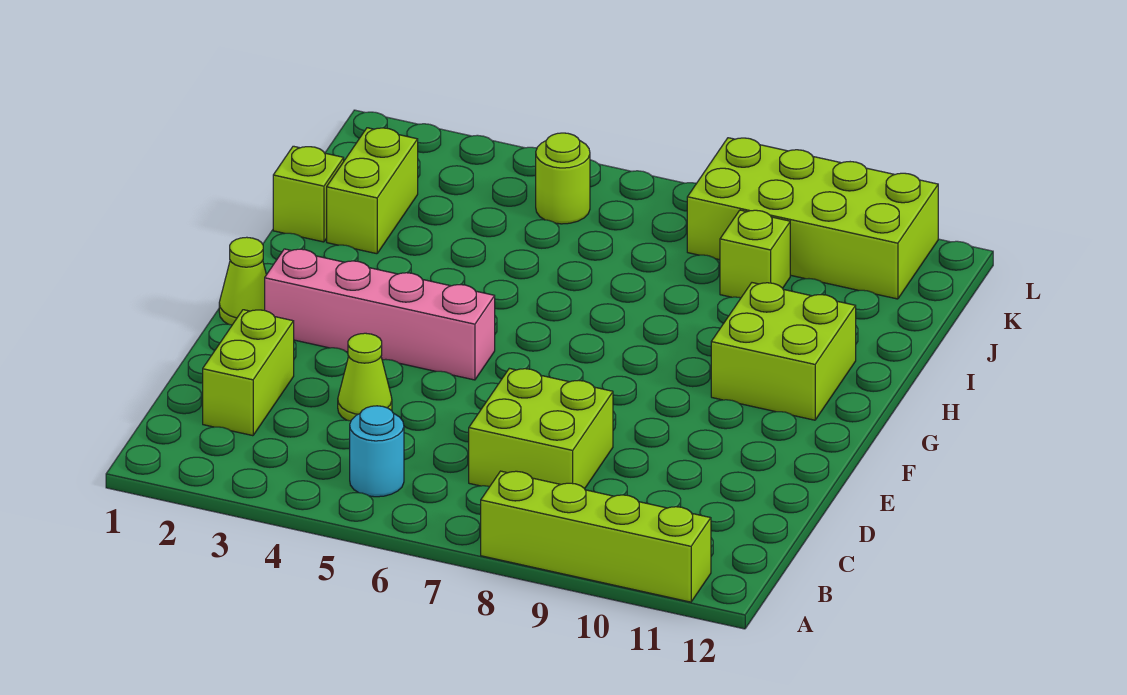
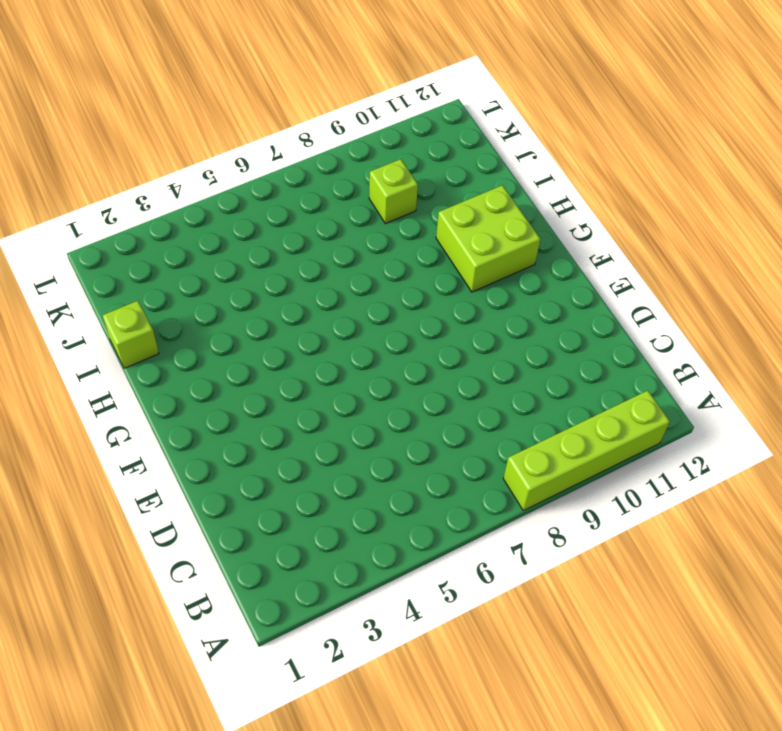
none -> cyan 1x1 round brick [350,406,404,497]
none -> lime 1x2 brick [203,310,294,436]
none -> lime 2x2 brick [469,368,613,489]

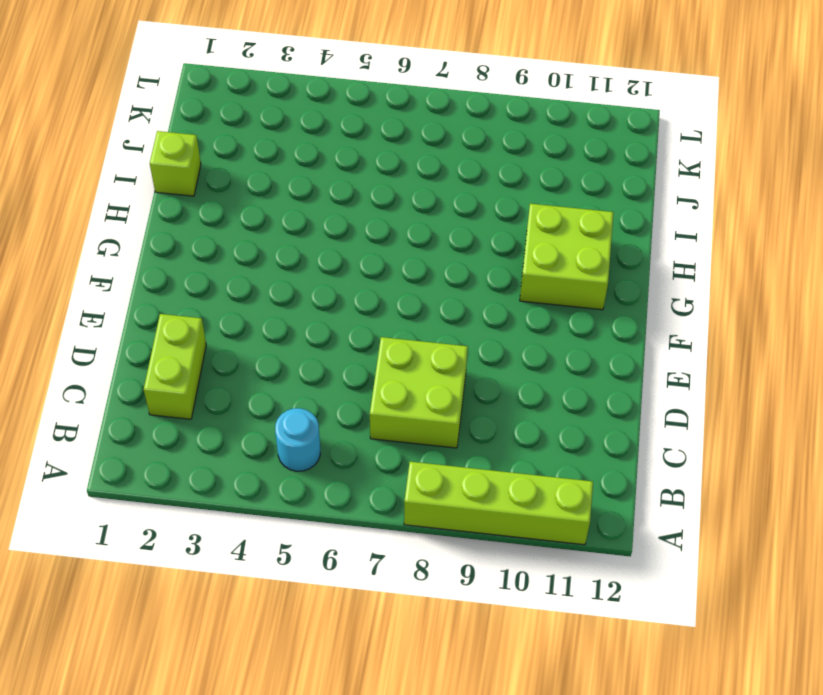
none -> lime 1x1 cone [338,333,392,421]
none -> lime 1x1 cone [219,237,266,325]
none -> pink 1x4 brick [265,249,495,380]

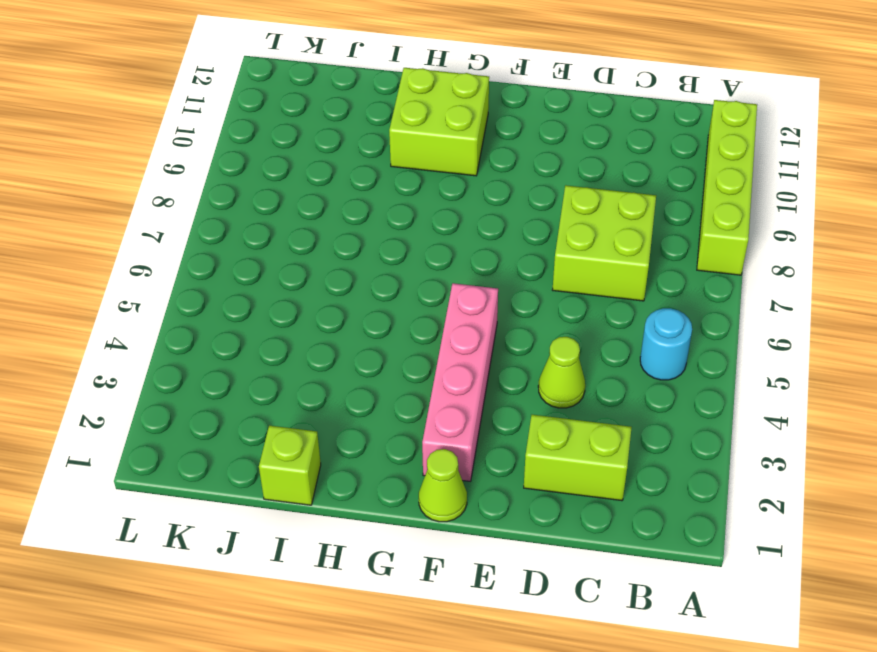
none -> lime 1x2 brick [327,128,418,254]
none -> lime 1x1 brick [720,210,790,298]
none -> lime 1x1 round brick [536,133,590,224]

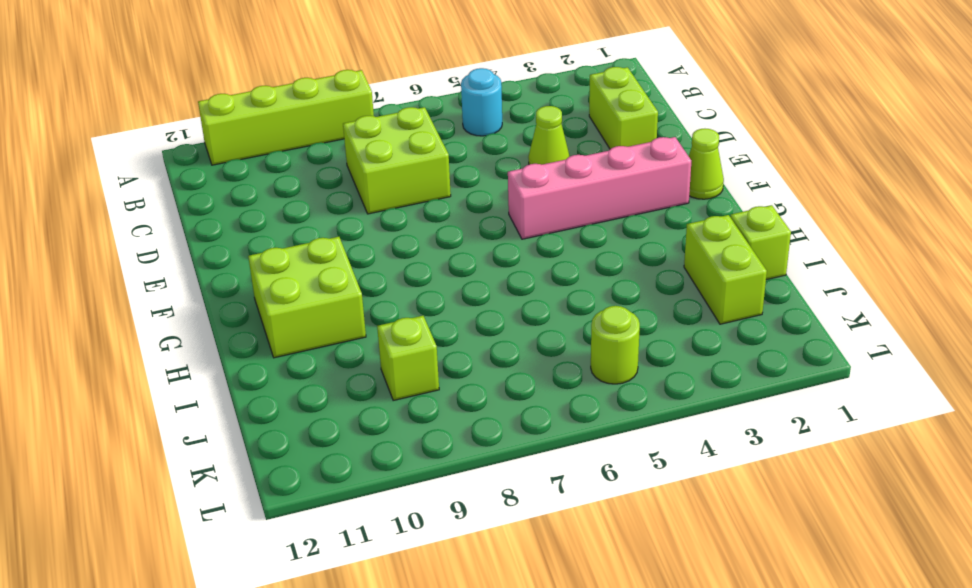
none -> lime 2x4 brick [687,138,938,299]

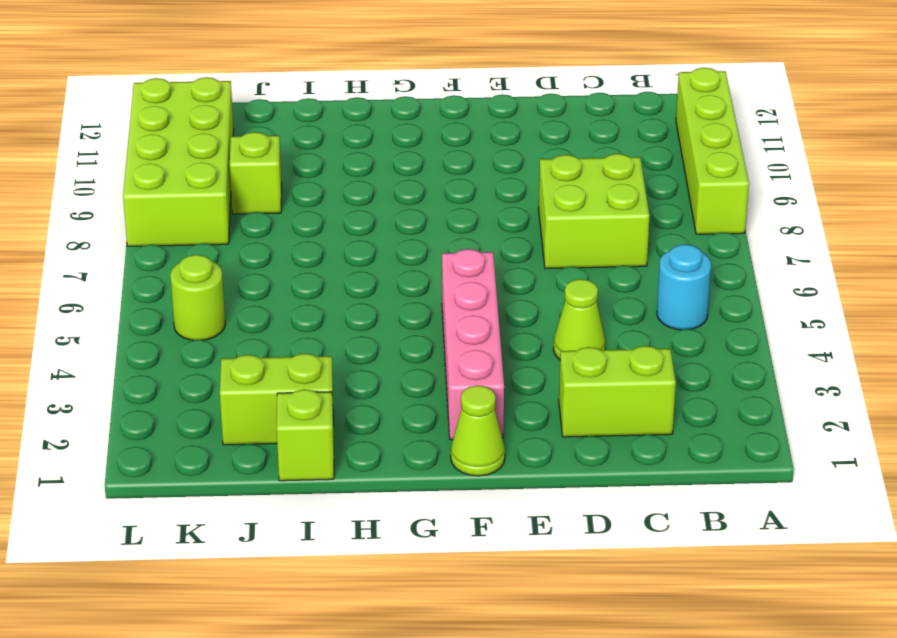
none -> lime 2x2 brick [711,283,856,420]

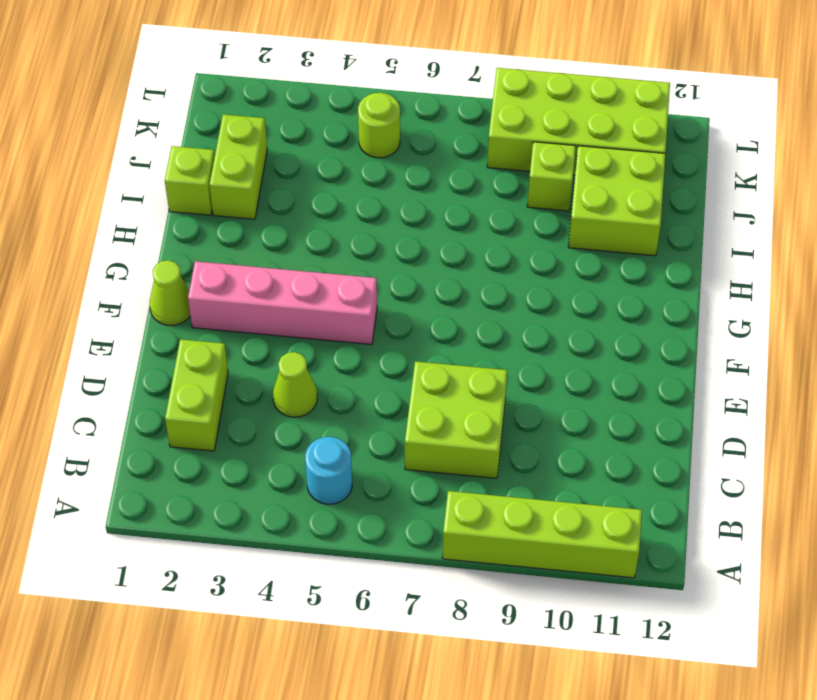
lime 2x2 brick [568,146,665,256] -> lime 2x2 brick moved to [711,283,856,420]

